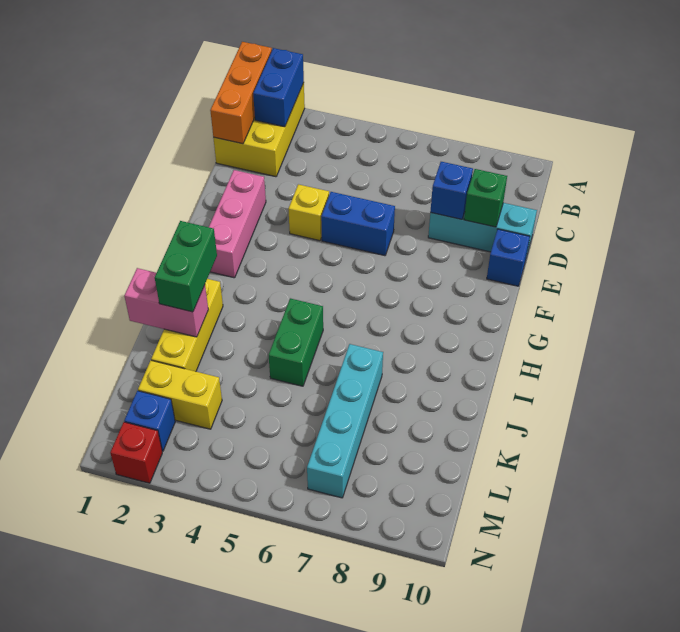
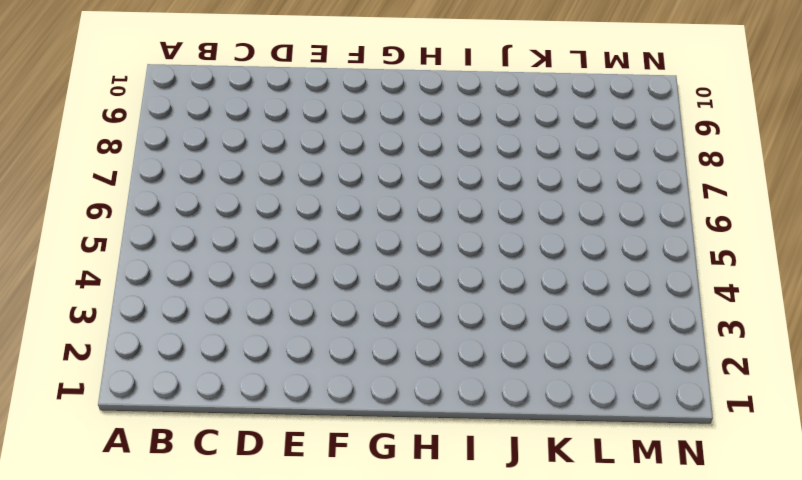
none -> yellow 2x3 brick [213,83,305,177]
none -> cyan 1x3 brick [428,203,537,257]
none -> pink 1x3 brick [209,170,266,278]

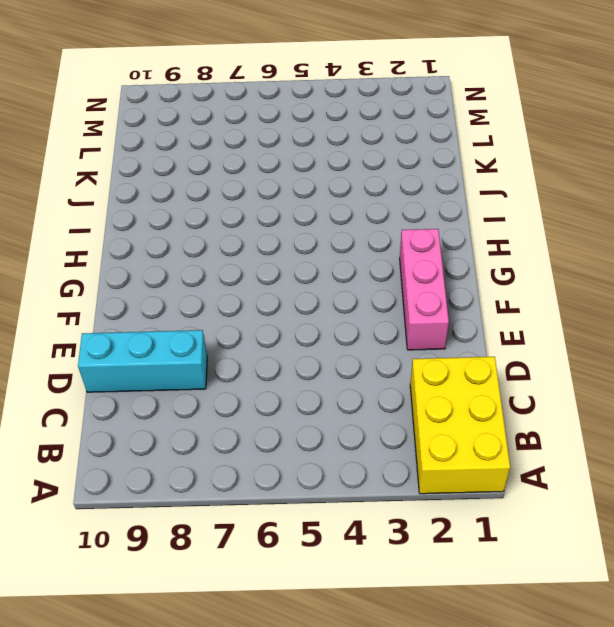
none -> yellow 1x1 brick [288,184,329,241]
none -> blue 1x2 brick [321,192,395,256]
none -> blue 1x1 brick [487,229,530,286]

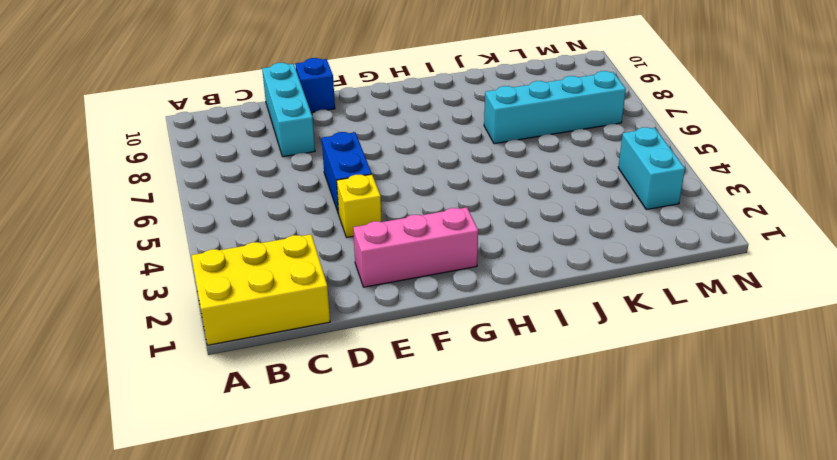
cyan 1x2 brick [618,127,685,210] -> none
none -> yellow 1x3 brick [151,279,223,371]
none -> green 1x2 brick [269,298,323,386]
none -> yellow 1x2 brick [138,360,222,429]

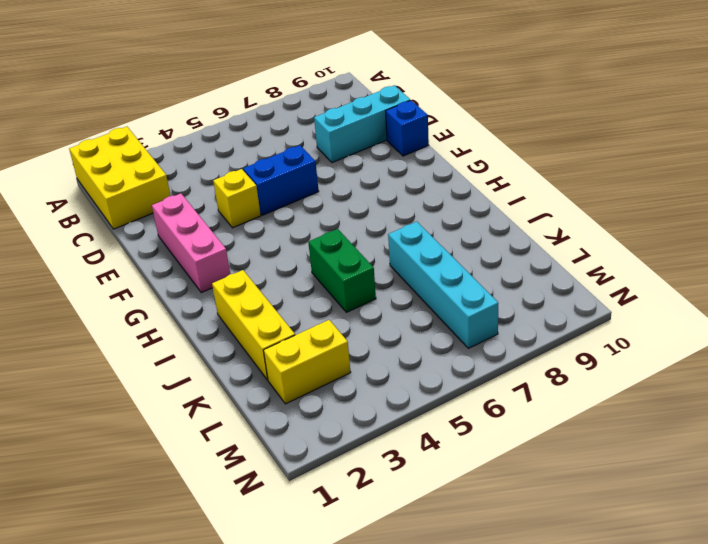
none -> blue 1x1 brick [124,391,175,451]
none -> red 1x1 brick [110,422,162,483]
none -> orange 1x3 brick [210,42,272,144]

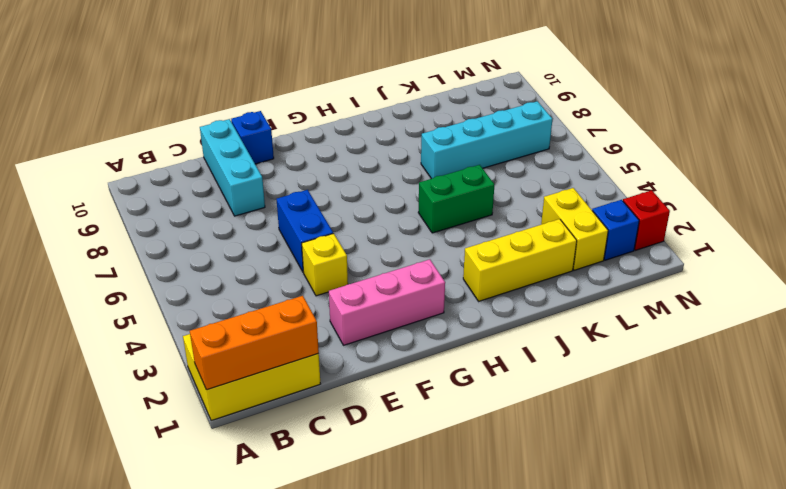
none -> blue 1x2 brick [253,48,304,127]
none -> blue 1x1 brick [430,162,473,219]
none -> green 1x1 brick [464,169,507,227]

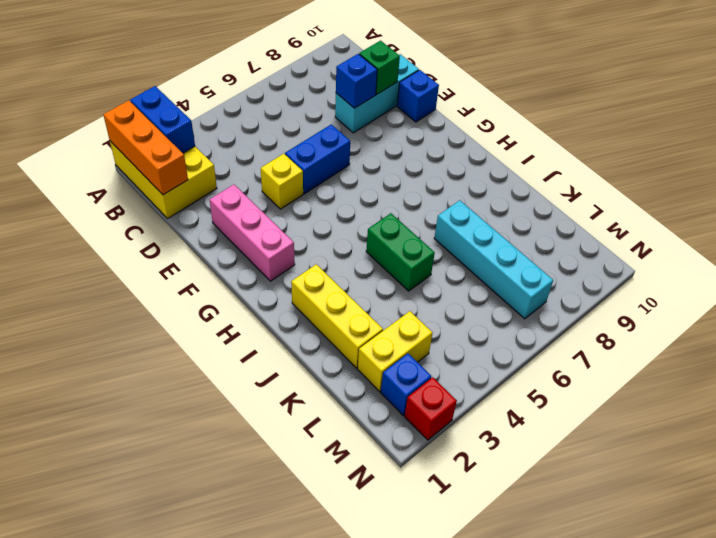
none -> pink 1x2 brick [124,268,208,337]
none -> green 1x2 brick [155,221,217,312]

